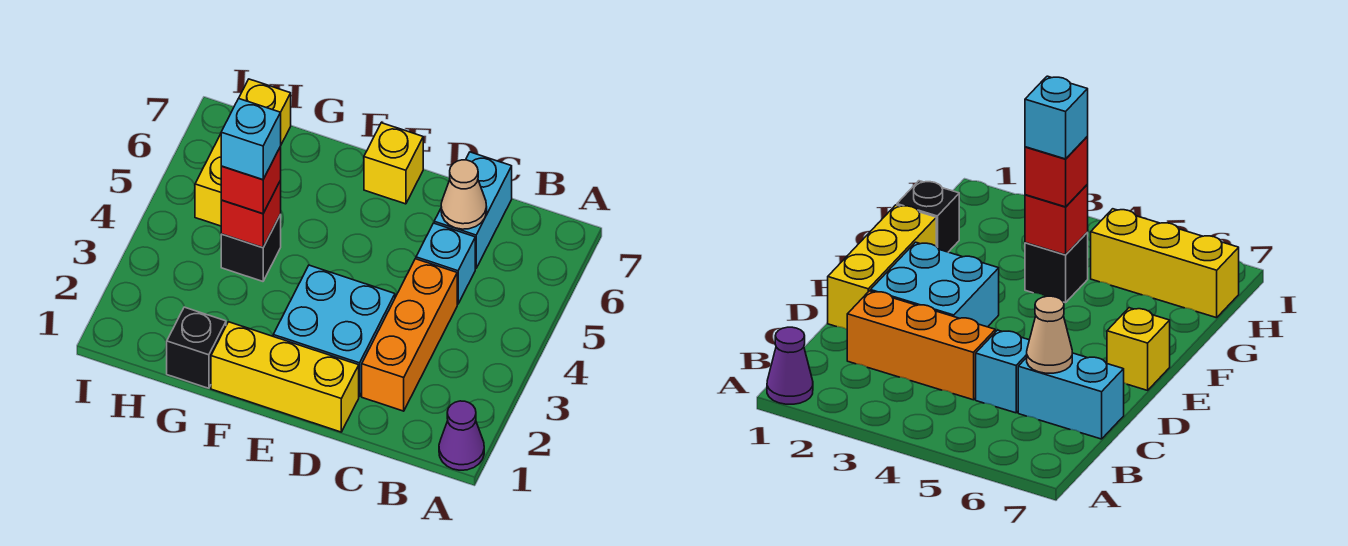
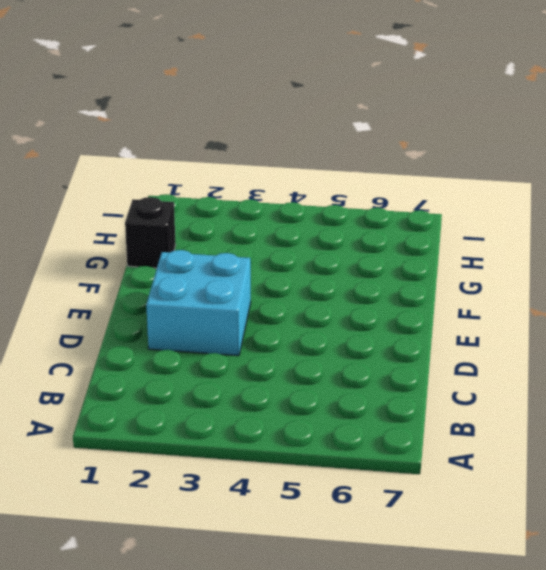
none -> purple 1x1 cone [439,401,484,470]
none -> orange 1x3 brick [362,259,457,411]
none -> cyan 1x1 brick [416,223,475,304]

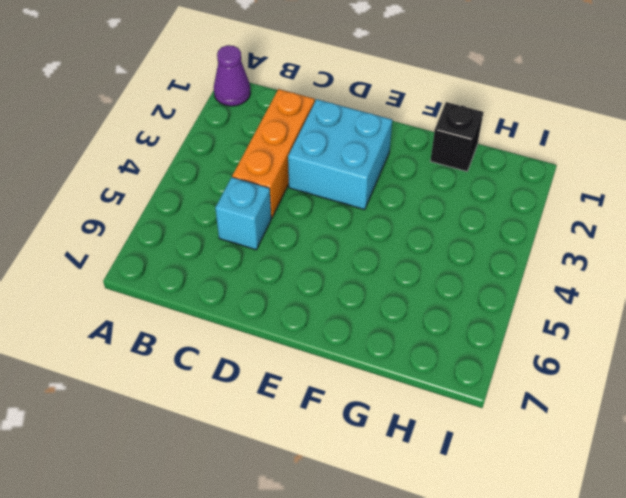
none -> cyan 1x2 brick [434,152,512,269]
none -> yellow 1x3 brick [211,322,359,432]
none -> yellow 1x1 brick [364,123,423,204]

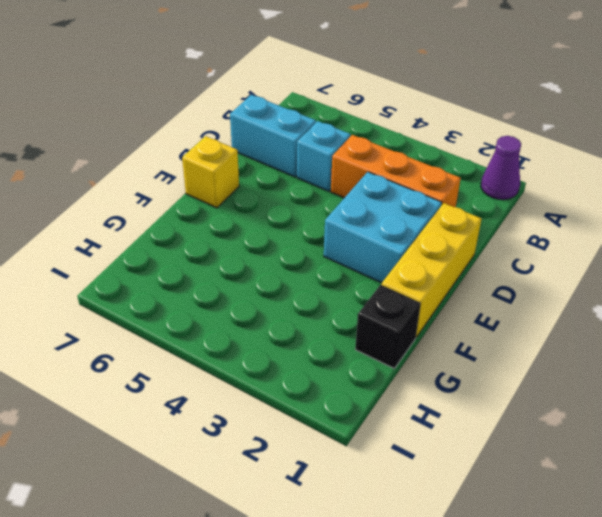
none -> black 1x1 brick [221,215,281,281]
none -> yellow 1x3 brick [195,79,291,226]
none -> tan 1x1 cone [441,160,487,229]

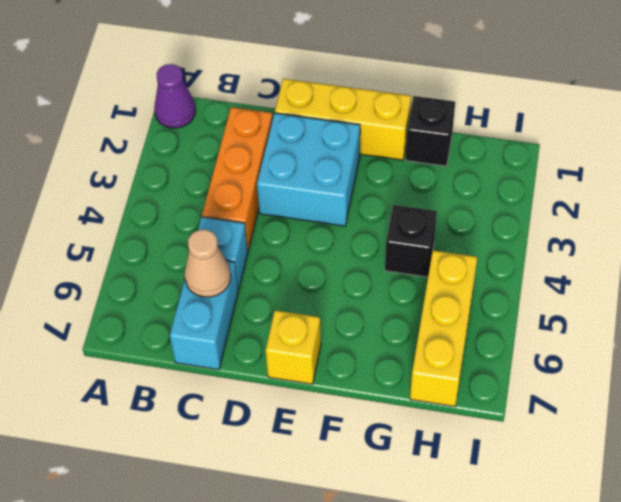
none -> red 1x1 brick [221,181,281,248]
none -> red 1x1 brick [221,147,281,214]
none -> cyan 1x1 brick [221,99,281,180]

